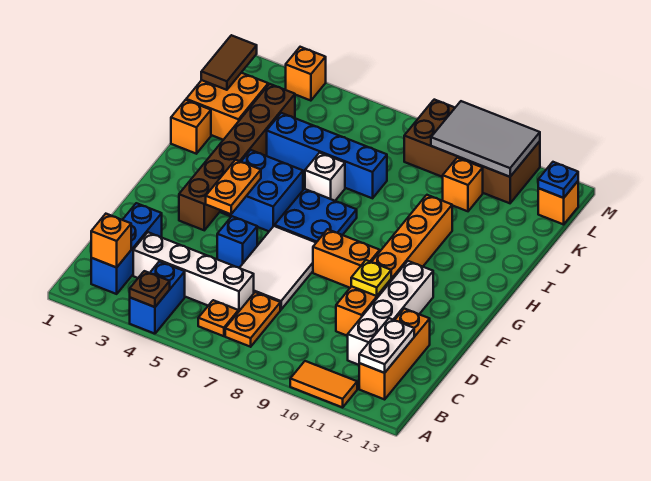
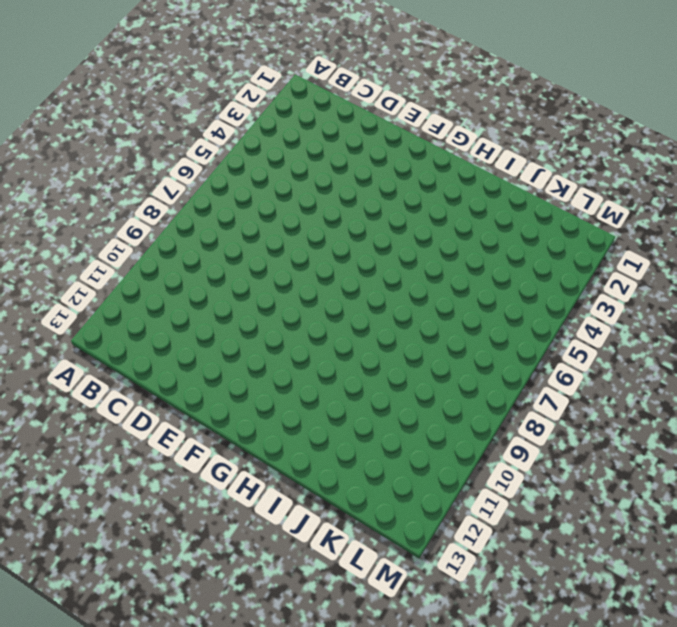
none -> blue 1x2 brick [130,261,185,334]
none -> orange 1x2 tile [290,361,357,407]
none -> blue 1x3 brick [91,203,162,294]
none -> orange 1x1 plate [198,300,238,336]

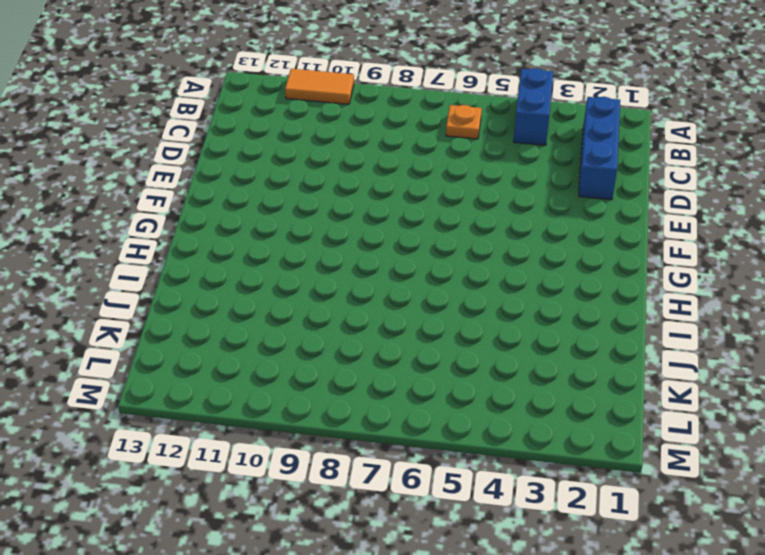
none -> orange 1x2 plate [225,292,280,347]
none -> orange 1x3 brick [359,309,430,399]
none -> white 1x4 brick [133,232,254,312]
none -> white 1x4 brick [348,261,433,365]

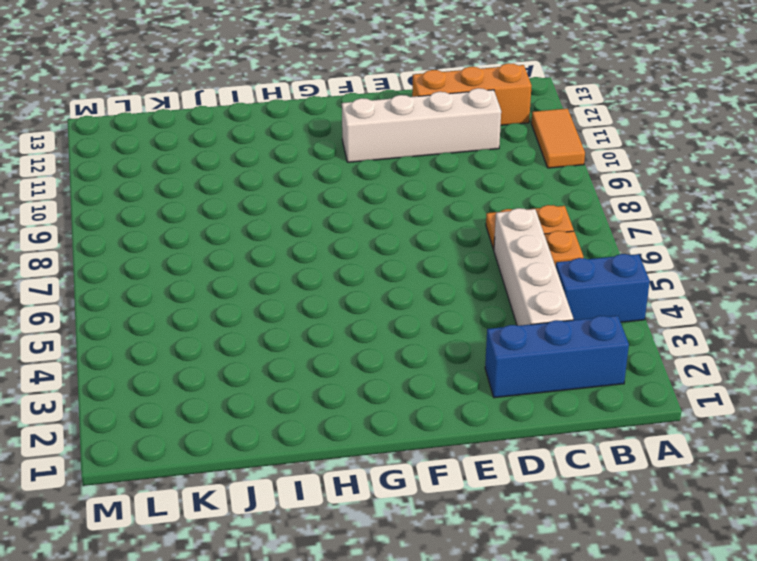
none -> white 2x3 tile [240,226,316,310]
none -> orange 1x6 brick [336,195,452,336]
none -> blue 1x1 brick [217,216,257,268]
none -> brown 1x6 brick [179,84,295,230]

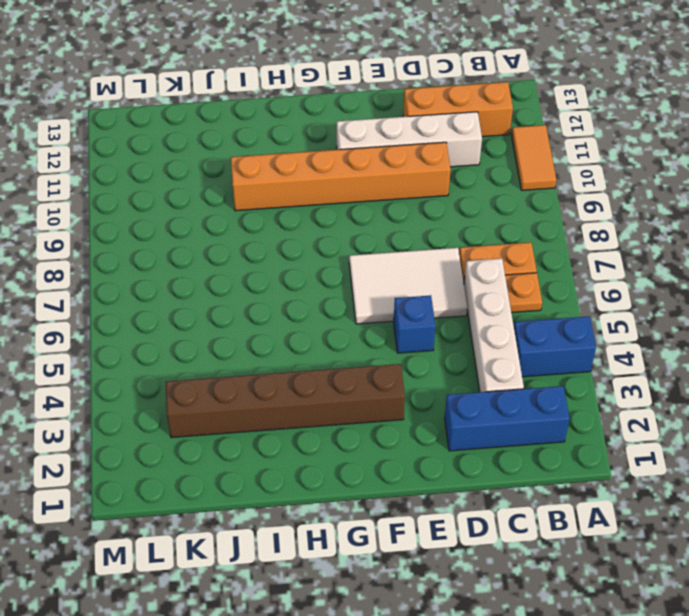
none -> orange 1x2 brick [313,229,380,288]
none -> blue 2x2 brick [221,150,303,231]
none -> blue 2x2 plate [275,189,357,242]
none -> orange 1x1 brick [171,100,211,154]

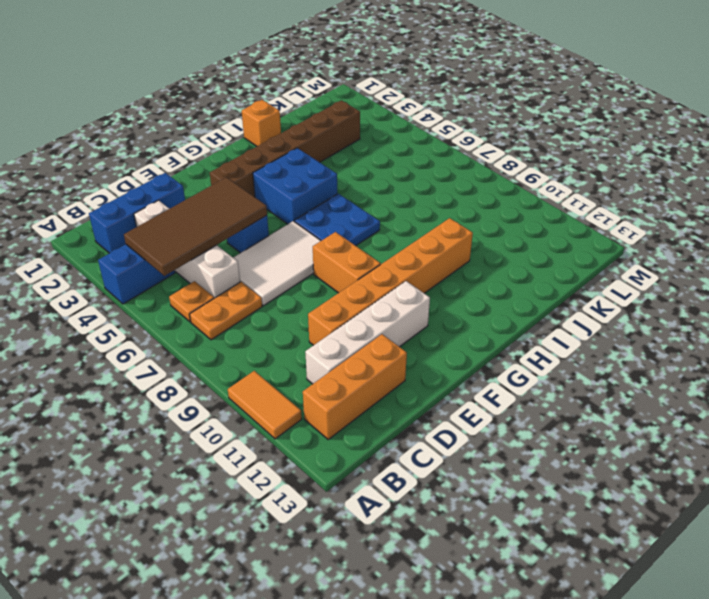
brown 2x4 tile [124,177,267,276] -> none
none -> white 1x1 brick [305,153,345,201]
none -> orange 2x2 brick [186,73,268,140]
none -> blue 1x4 brick [267,113,387,198]
none -> orange 1x1 brick [443,158,483,211]

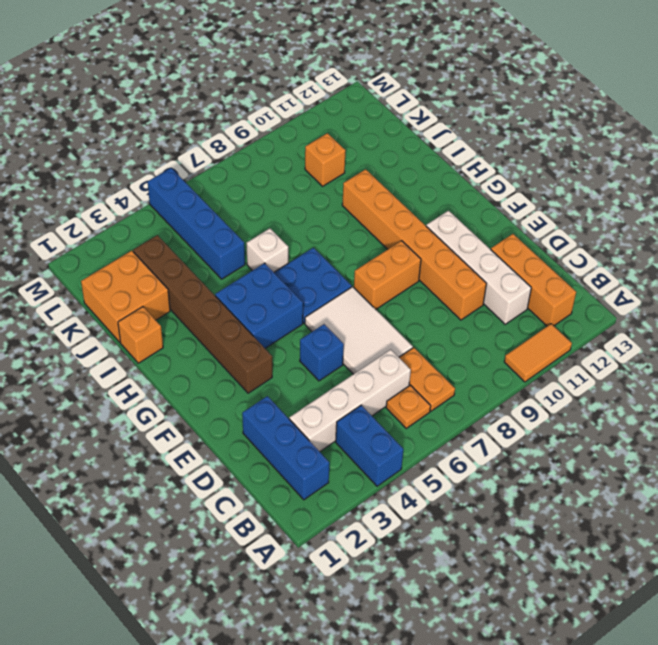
blue 1x4 brick [148,168,245,279] -> blue 1x4 brick turned to [267,113,387,198]
none -> brown 2x4 brick [404,100,540,203]
none -> orange 1x1 brick [538,181,578,224]
none -> orange 1x1 brick [286,47,326,101]
none -> brown 1x1 plate [130,271,170,307]

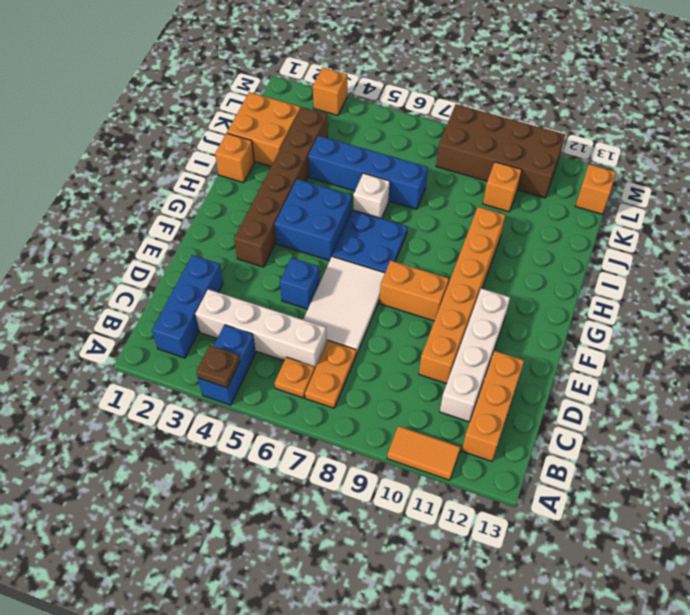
none -> orange 1x1 brick [91,214,131,267]
none -> white 1x2 plate [359,318,414,373]
none -> yellow 1x1 plate [351,260,391,296]
none -> orange 1x2 plate [206,160,261,214]

